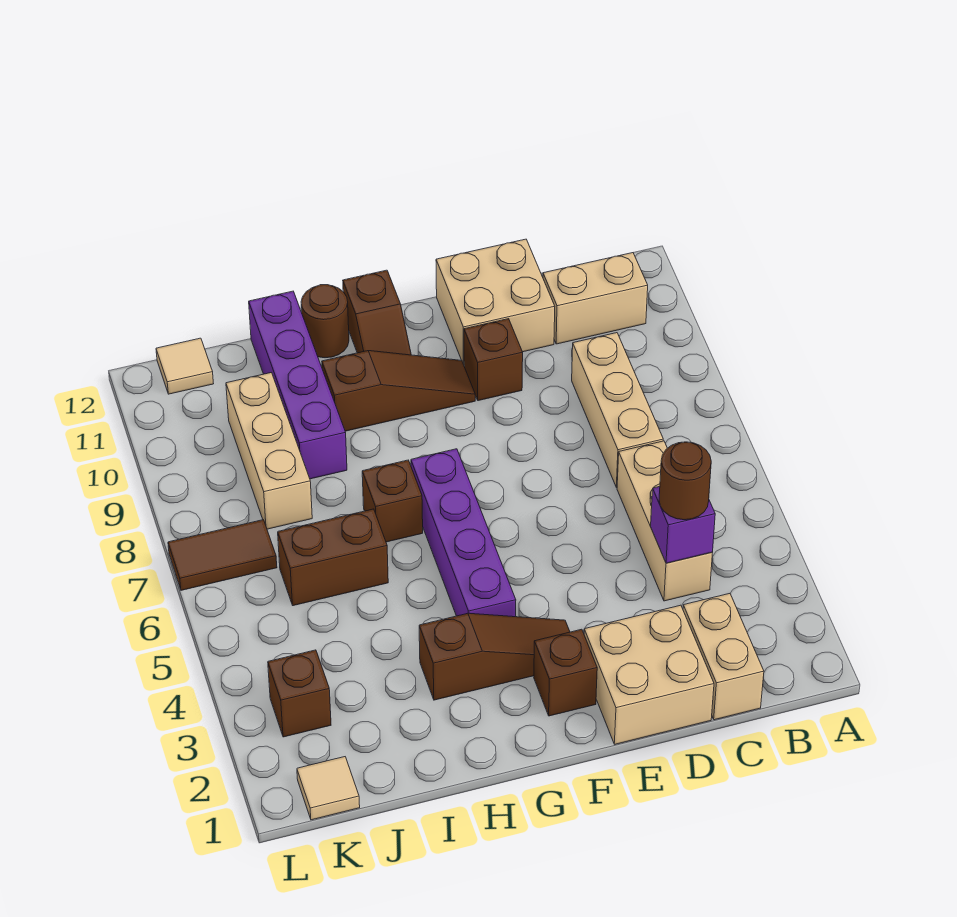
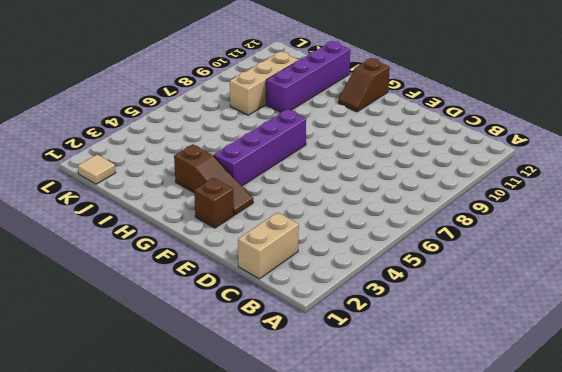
none -> tan 1x2 brick [543,253,648,344]
none -> tan 1x3 brick [617,441,712,601]
none -> tan 1x3 brick [572,333,663,488]

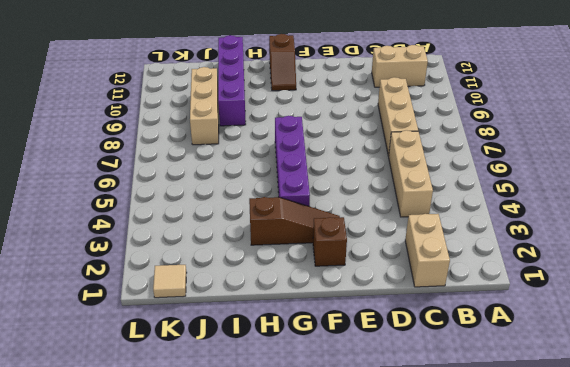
none -> tan 2x2 brick [584,605,714,744]
none -> tan 2x2 brick [436,239,555,364]
none -> brown 1x1 brick [464,319,523,401]

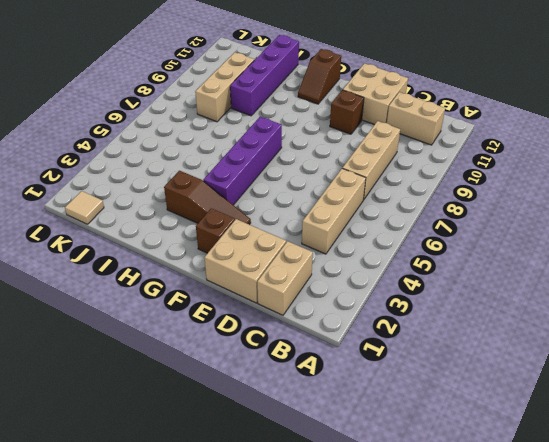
none -> brown 1x3 slope [322,351,475,431]
none -> brown 1x1 brick [362,460,423,542]
none -> brown 1x1 round brick [301,285,349,358]

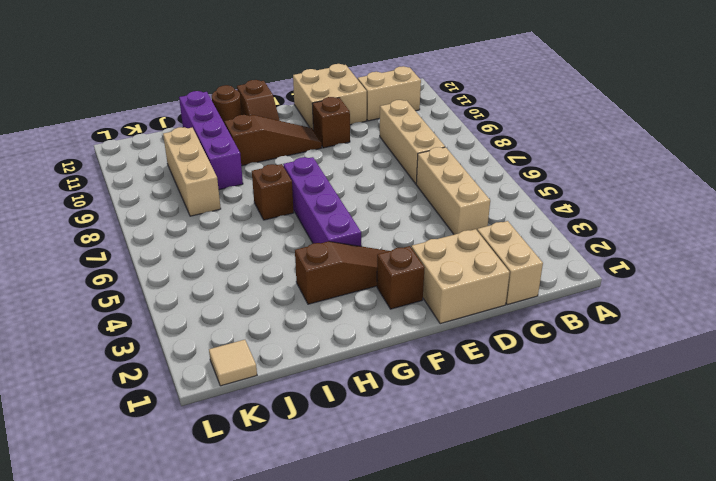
none -> brown 1x2 brick [278,509,388,606]
none -> brown 1x1 brick [268,650,331,737]
none -> brown 1x2 tile [168,520,277,590]

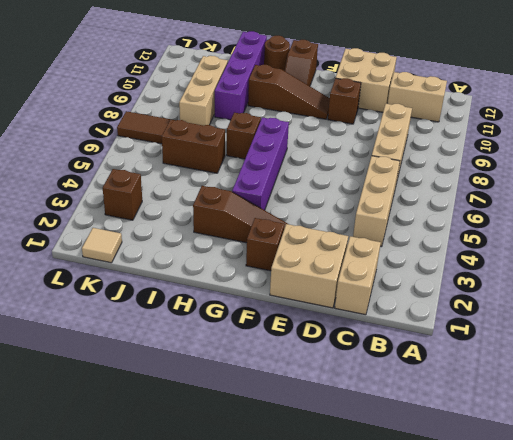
none -> tan 1x1 tile [156,338,214,394]
none -> purple 1x1 brick [651,486,715,563]
none -> brown 1x1 round brick [659,442,711,520]

